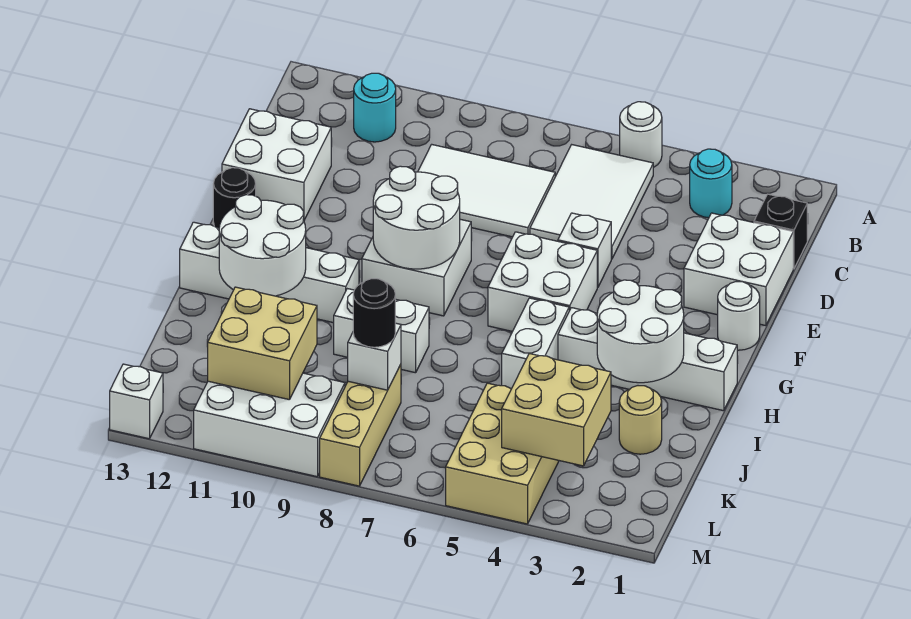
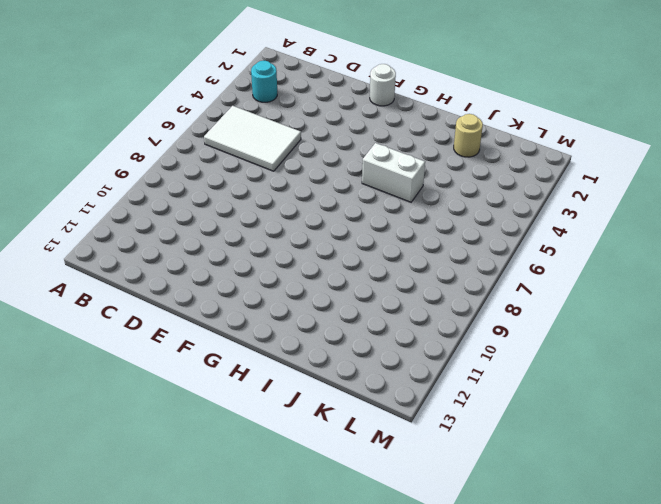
none -> white 1x1 round brick [620,102,662,168]
none -> cyan 1x1 round brick [354,73,396,142]
none -> black 1x1 brick [754,194,807,269]

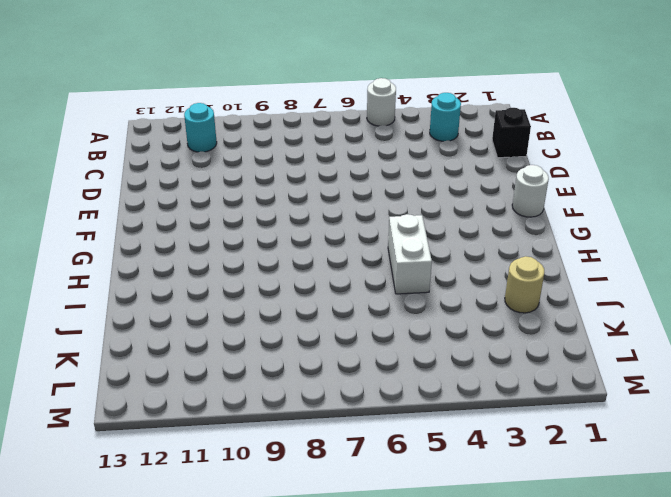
none -> white 2x3 tile [530,145,653,259]
none -> white 2x3 tile [418,144,555,237]
none -> white 2x2 brick [684,213,793,326]

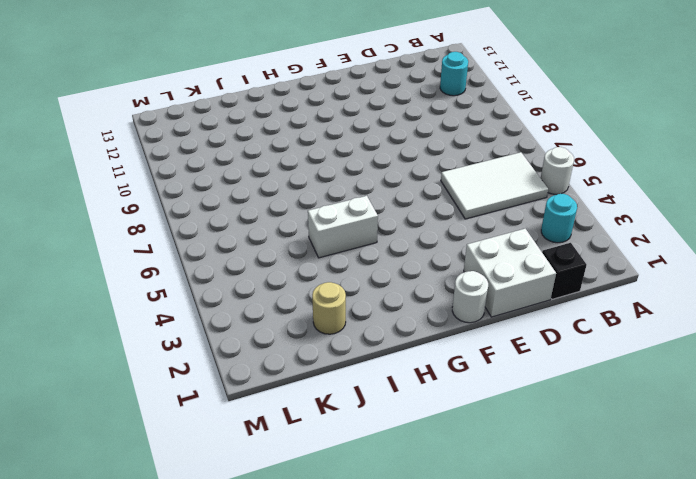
none -> white 2x3 tile [418,144,555,237]
none -> white 2x2 brick [222,109,331,221]
none -> white 1x1 brick [558,213,611,288]

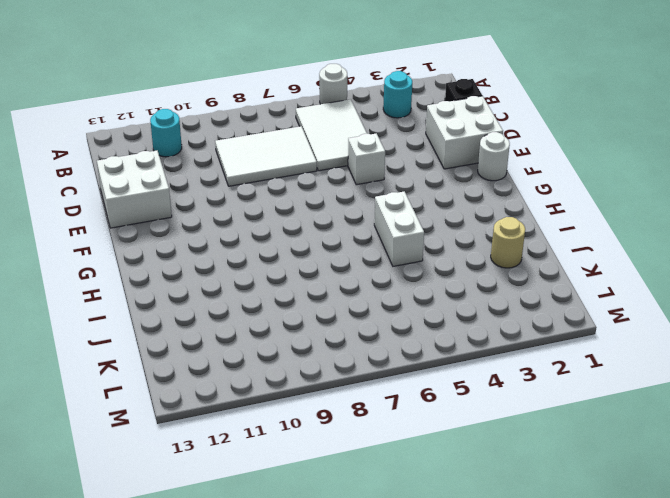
none -> white 2x2 brick [488,232,597,331]
none -> white 2x2 brick [362,219,471,316]
none -> black 1x1 round brick [213,168,256,228]

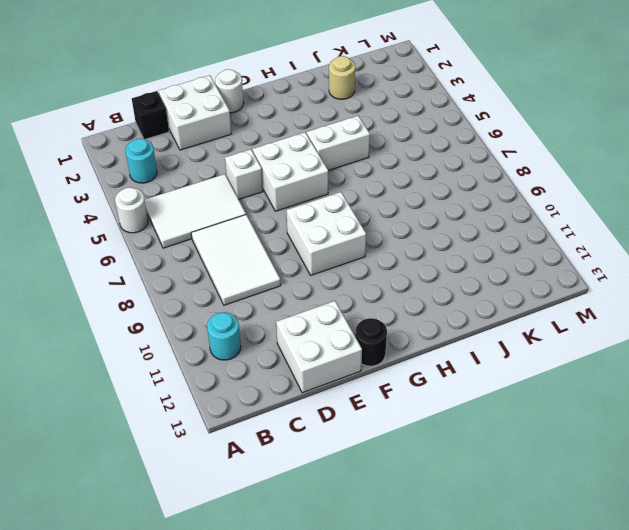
none -> white 1x4 brick [558,308,737,411]
none -> white 1x4 brick [180,222,359,323]
none -> white 1x2 brick [334,289,429,373]

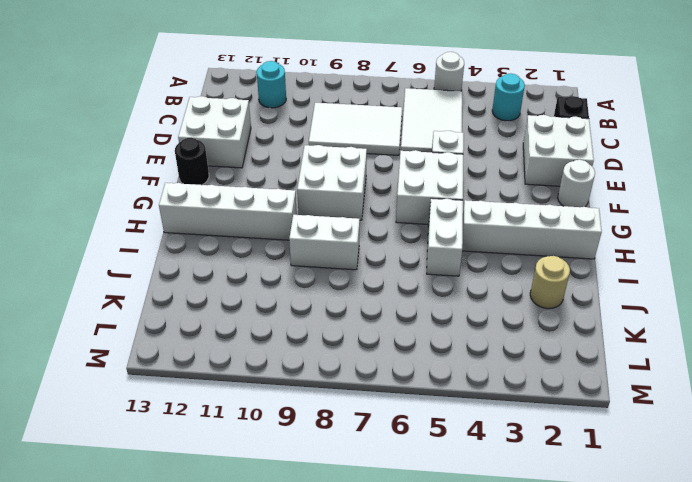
none -> tan 2x3 brick [446,383,559,524]
none -> tan 1x3 brick [320,365,401,486]
none -> white 2x3 brick [194,373,345,477]

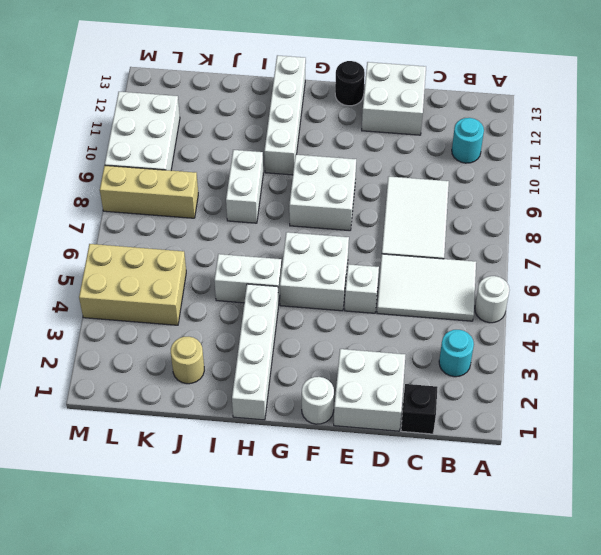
none -> white 1x1 brick [110,364,163,439]
none -> white 2x2 round brick [373,166,460,269]
none -> white 2x2 round brick [597,280,684,383]

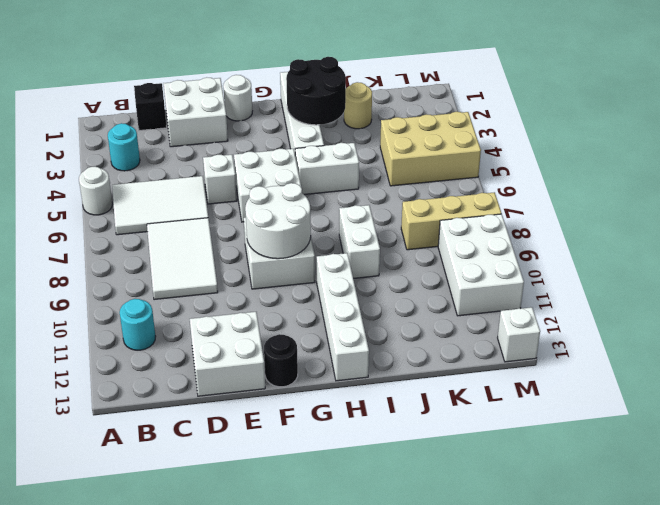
black 2x2 round brick [286,57,346,125] -> white 2x2 round brick [597,280,684,383]
none -> white 2x2 round brick [219,195,306,296]
none -> tan 2x2 brick [502,353,611,466]
none -> white 1x1 brick [348,323,401,390]

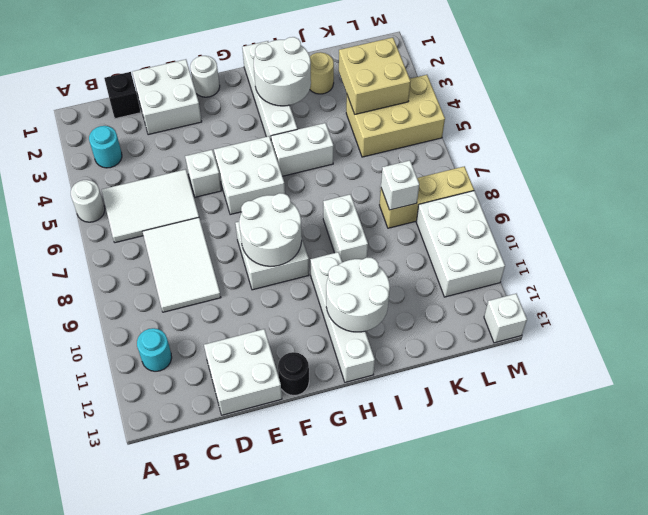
none -> tan 2x2 brick [208,287,317,400]
none -> black 1x1 round brick [353,279,395,347]

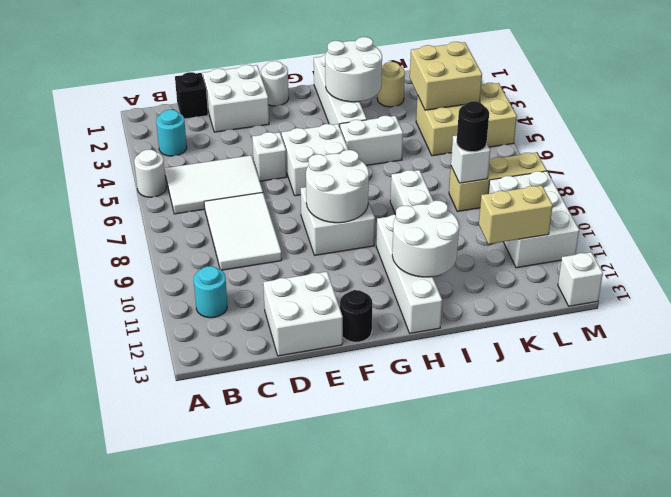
tan 1x2 brick [479,186,553,244] -> tan 2x2 brick [208,287,317,400]

